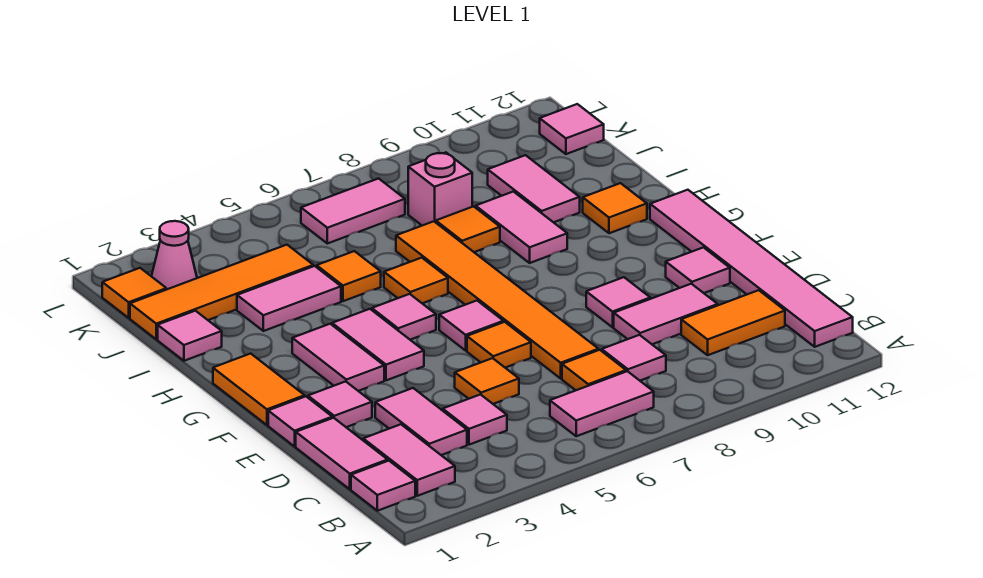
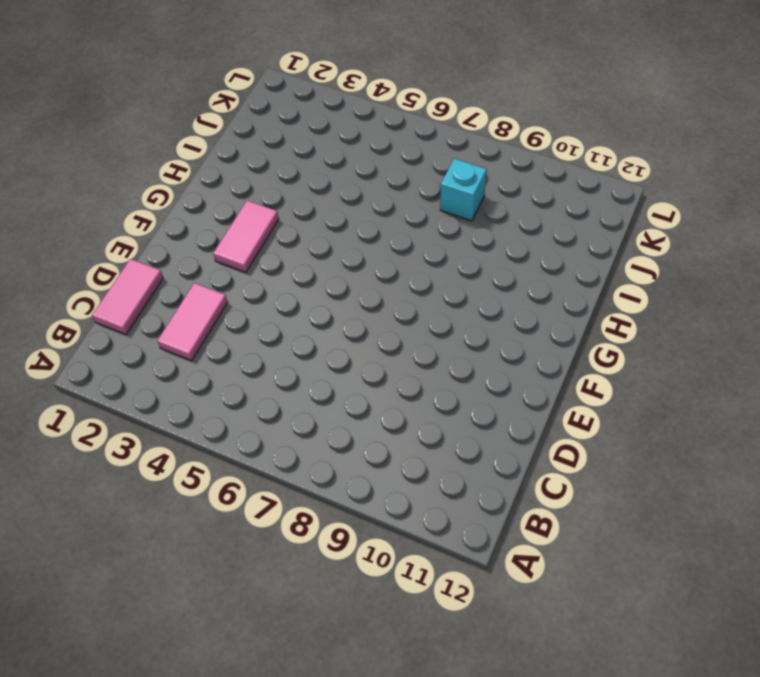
cyan 1x1 brick [440,159,487,221] -> pink 1x1 brick [408,153,472,226]
none -> pink 1x1 tile [351,461,415,511]
none -> pink 1x2 tile [363,424,455,496]
none -> pink 1x2 tile [550,371,654,436]
none -> pink 1x6 tile [650,190,853,347]

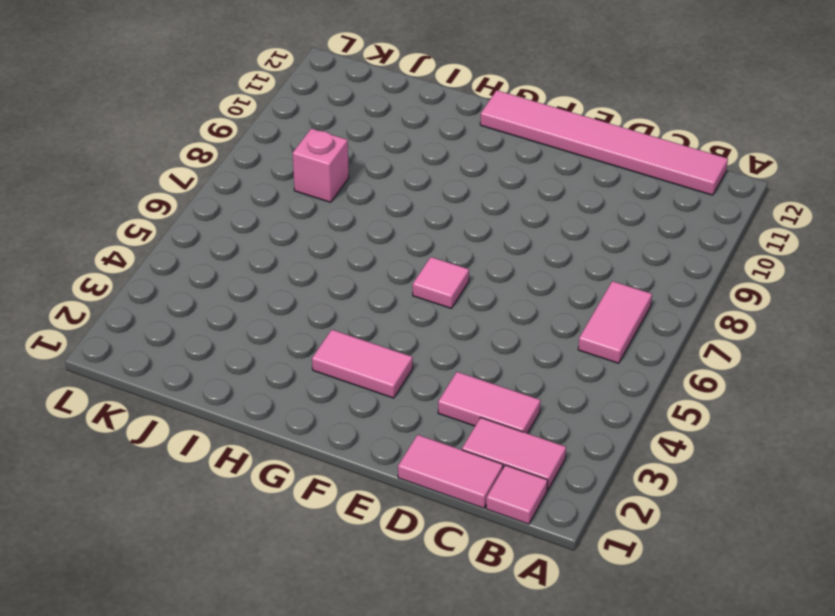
none -> pink 1x1 tile [443,395,507,445]
none -> orange 1x1 tile [562,350,626,390]
none -> pink 1x1 tile [602,335,666,381]
none -> orange 1x2 tile [681,290,785,355]

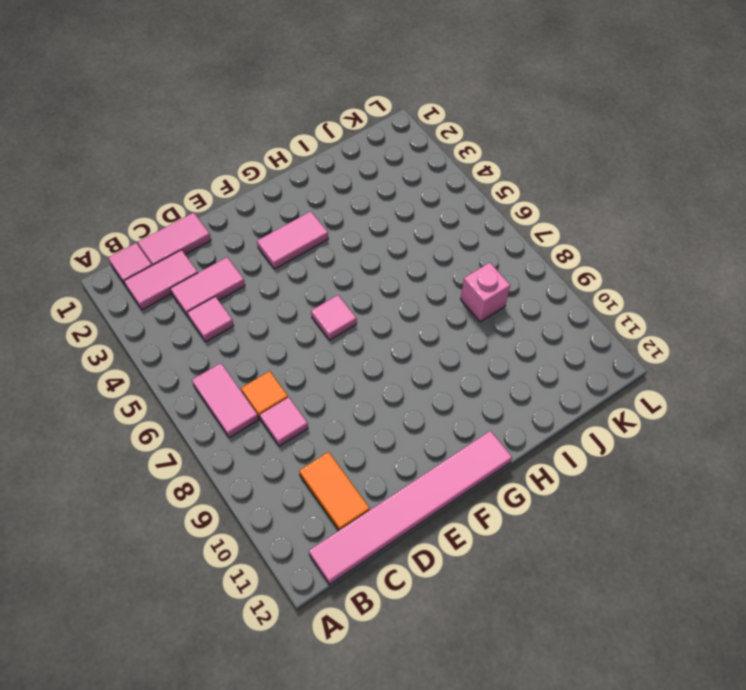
none -> orange 1x1 tile [455,358,519,404]
none -> orange 1x6 tile [396,221,598,378]
none -> pink 1x2 tile [614,284,718,344]
none -> pink 1x1 tile [268,396,332,446]

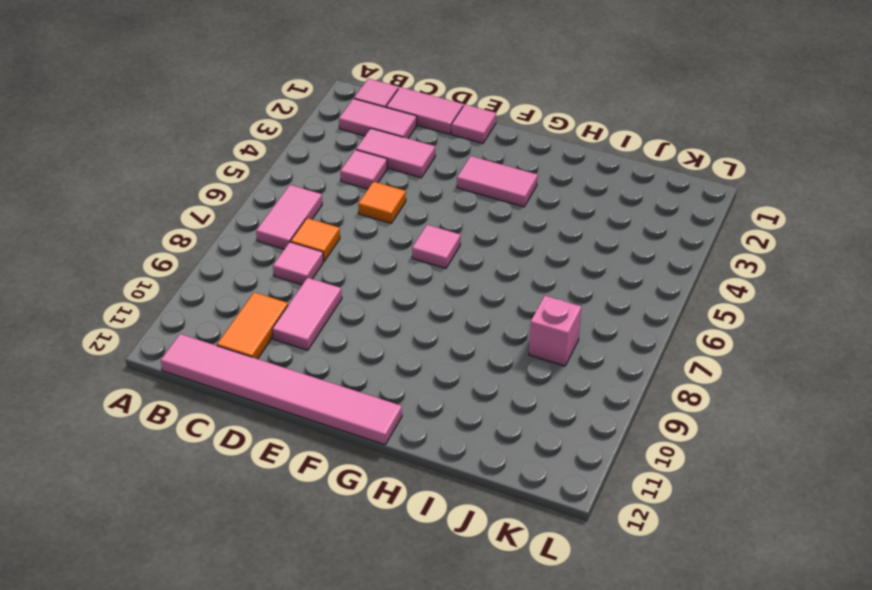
none -> orange 1x6 tile [396,221,598,378]
none -> pink 1x1 tile [308,381,372,427]
none -> orange 1x1 tile [467,322,531,368]
none -> pink 1x1 tile [586,277,650,327]

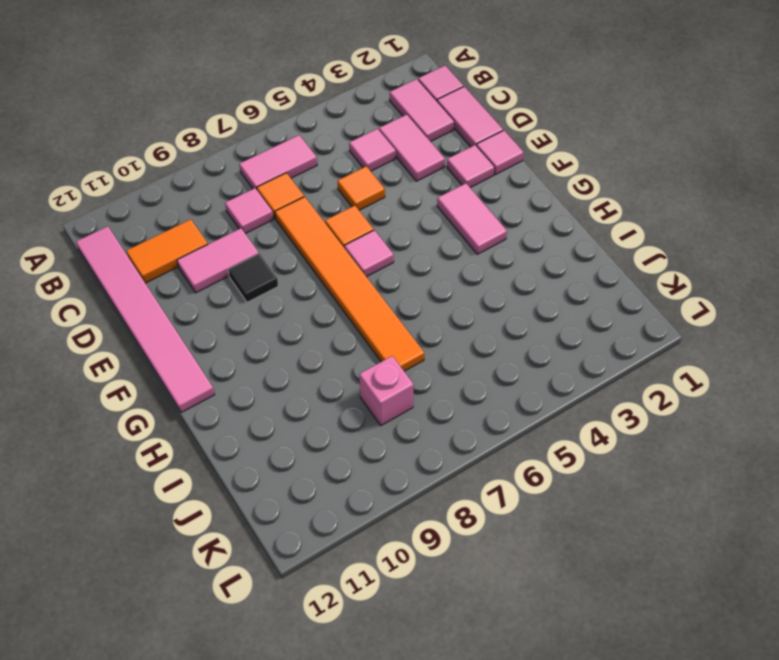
black 1x1 tile [228,254,278,302] -> pink 1x1 tile [586,277,650,327]
none -> pink 1x1 tile [666,247,730,293]
none -> orange 1x2 tile [213,354,305,425]
none -> pink 1x2 tile [332,309,424,380]
none -> pink 1x1 tile [372,294,436,340]

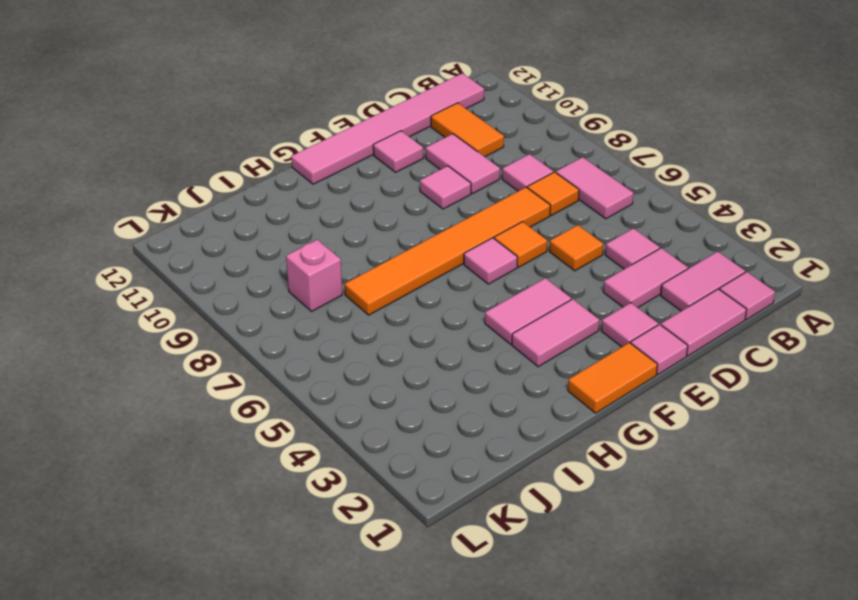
none -> pink 1x1 tile [372,294,436,340]
none -> orange 1x1 tile [384,258,448,303]
none -> pink 1x2 tile [476,192,567,263]
none -> orange 1x1 tile [583,183,647,233]

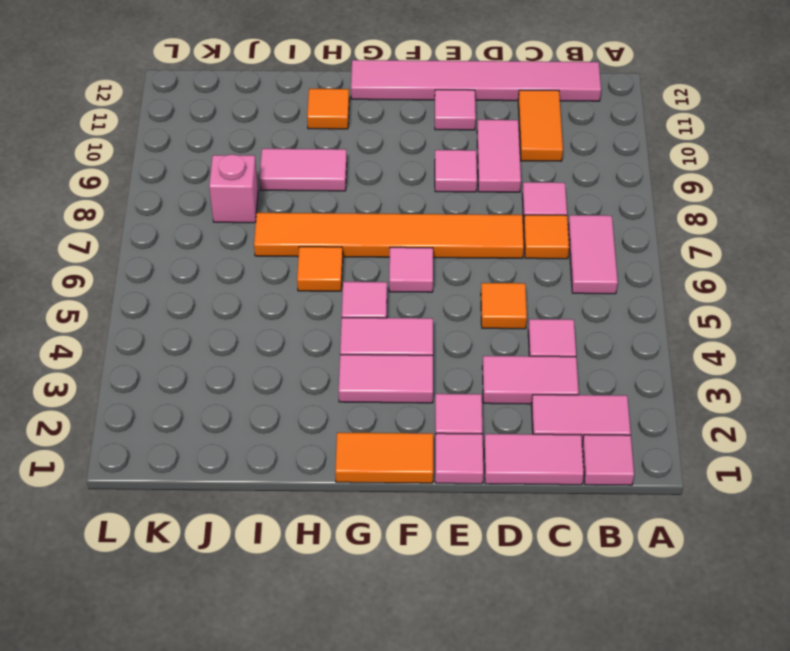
none -> orange 1x1 tile [467,322,531,368]
none -> pink 1x1 tile [158,311,222,361]
none -> pink 1x2 tile [237,266,341,331]
none -> orange 1x1 tile [317,251,381,301]

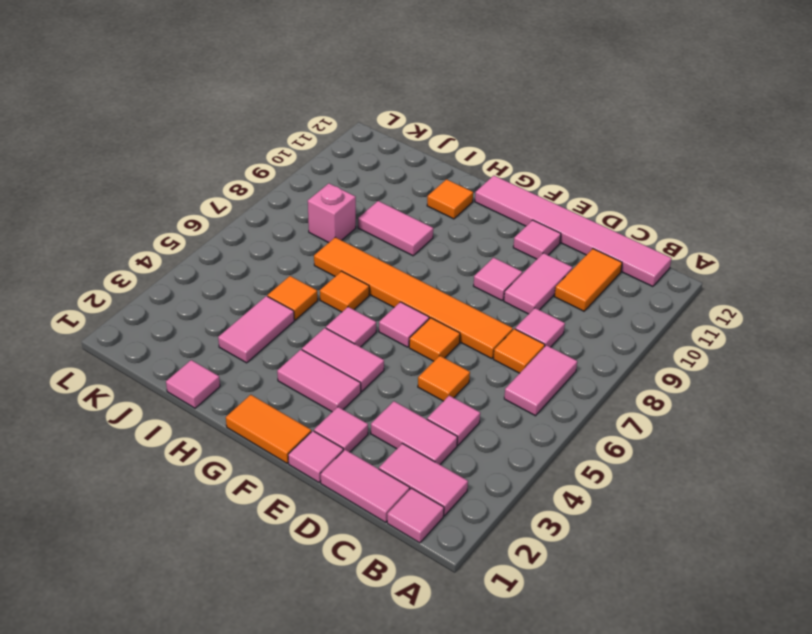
none -> orange 1x1 tile [436,206,500,252]
none -> pink 1x2 tile [488,155,580,222]
none -> orange 1x4 tile [130,245,313,339]
none -> orange 1x1 tile [102,268,166,318]

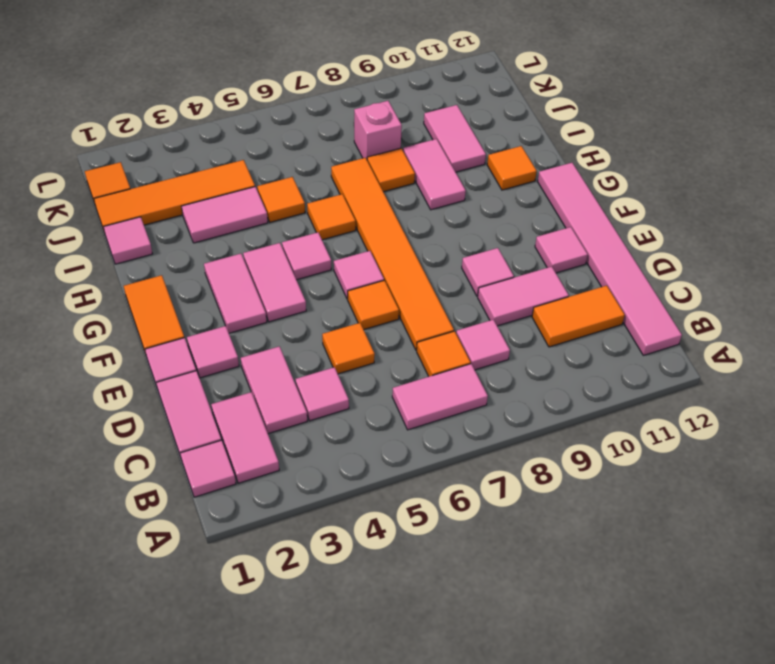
none -> pink 1x1 cone [151,221,197,290]
none -> pink 1x2 tile [301,179,405,244]
none -> pink 1x1 tile [540,104,604,154]

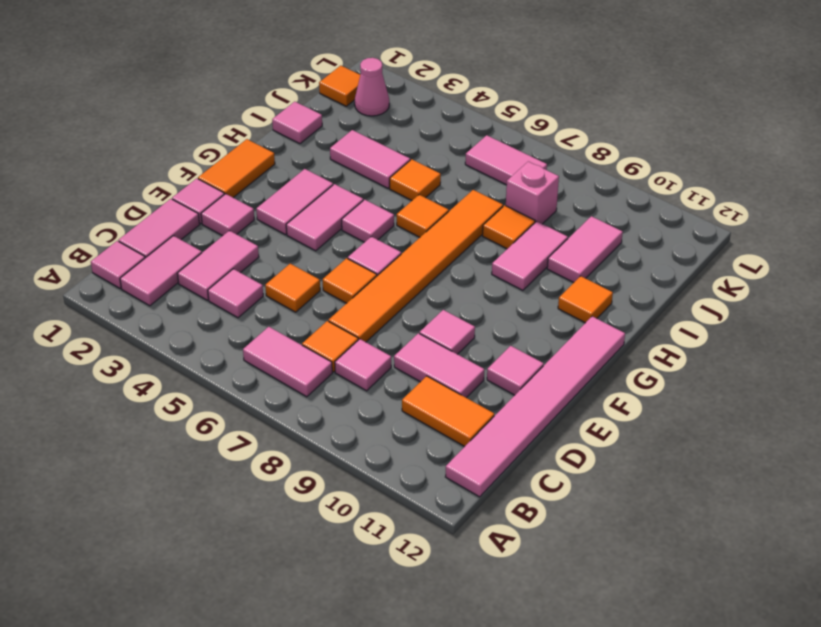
none -> orange 1x4 tile [130,245,313,339]
none -> pink 1x1 tile [540,104,604,154]

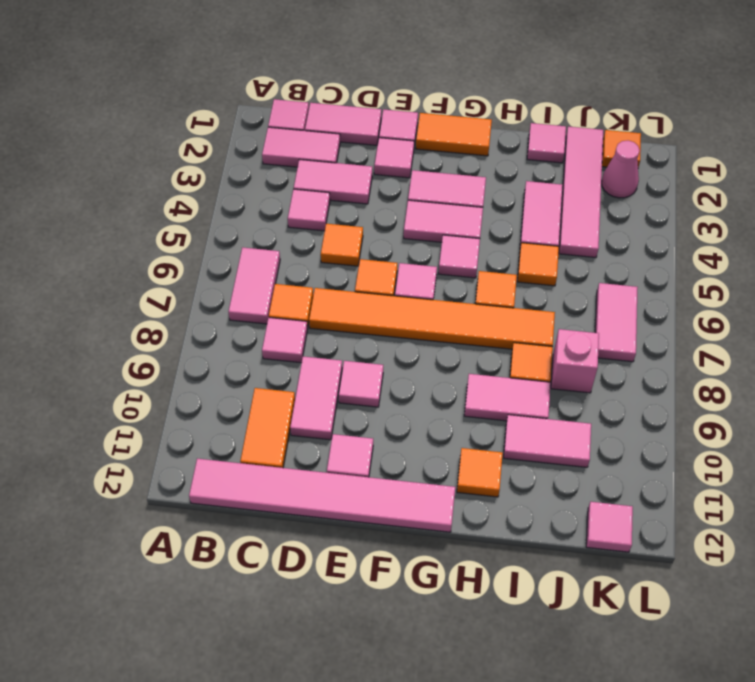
pink 1x4 tile [559,127,603,258] -> orange 1x4 tile [130,245,313,339]

